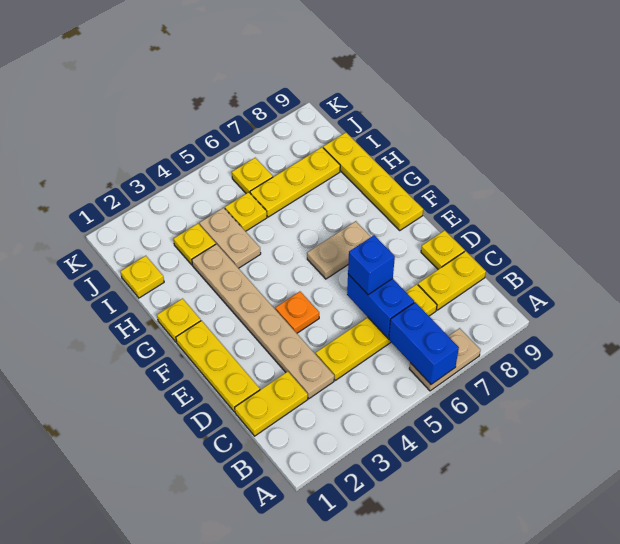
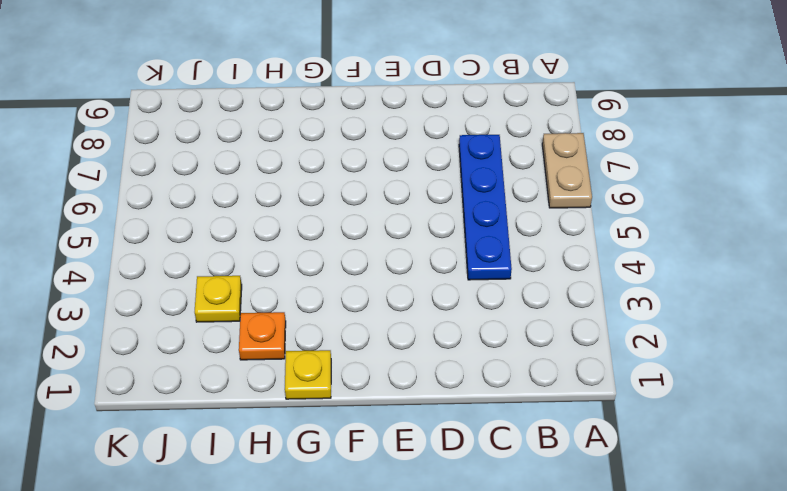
blue 1x4 plate [459,135,512,280] -> yellow 1x4 plate [316,284,437,380]
orange 1x1 plate [239,312,286,360] -> orange 1x1 plate moved to [275,292,319,333]
none -> yellow 1x2 plate [235,371,308,436]
none -> tan 1x6 plate [192,244,334,399]
none -> yellow 1x2 plate [418,251,486,310]

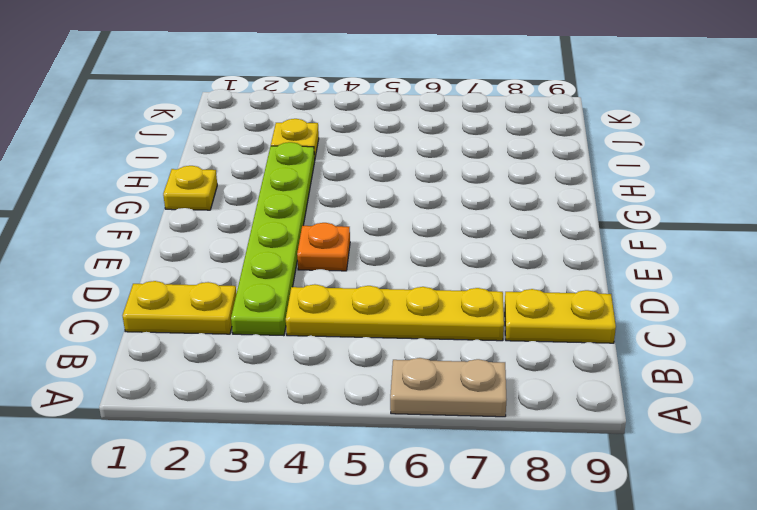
lime 1x6 plate [231,142,315,336] -> tan 1x6 plate [192,244,334,399]
none -> yellow 1x3 plate [176,321,260,412]
none -> yellow 1x1 plate [421,230,465,269]
none -> tan 1x2 plate [307,221,371,279]

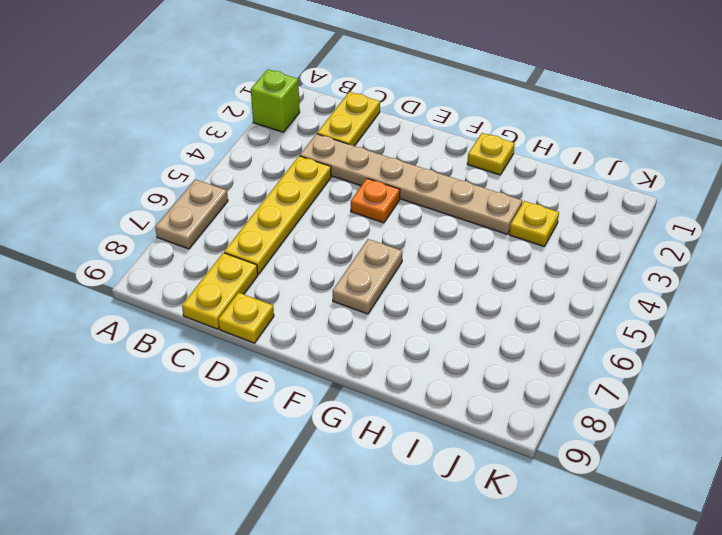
lime 1x1 brick [251,69,300,132] -> none
none -> yellow 1x3 plate [176,321,260,412]
none -> yellow 1x4 plate [323,133,423,230]
none -> tan 1x2 plate [199,208,261,268]

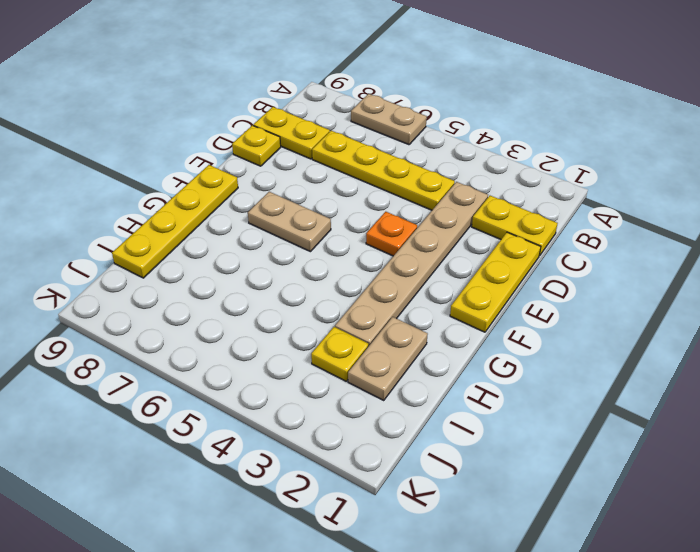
tan 1x2 plate [348,317,428,401] -> tan 1x2 plate moved to [199,208,261,268]
none -> yellow 1x1 plate [157,299,201,342]
none -> yellow 1x1 plate [121,256,164,298]
none -> yellow 1x1 plate [225,192,267,231]

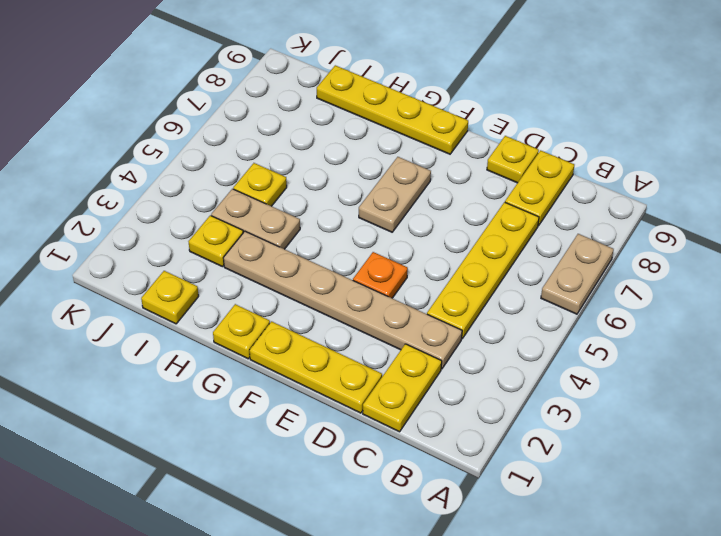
none -> yellow 1x3 plate [250,147,340,217]
none -> yellow 1x1 plate [232,158,273,193]
none -> blue 1x2 brick [389,302,459,384]

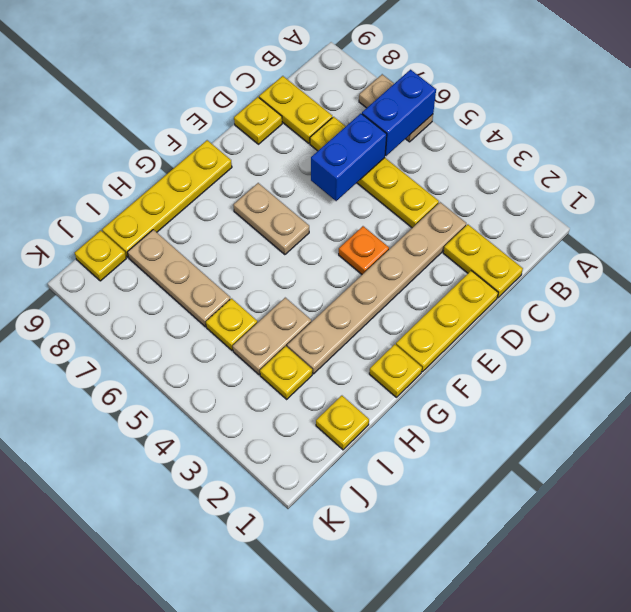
tan 1x3 plate [128,230,230,327] -> yellow 1x3 plate [250,147,340,217]
yellow 1x1 plate [75,231,126,281] -> yellow 1x1 plate moved to [232,158,273,193]
none -> blue 1x1 brick [348,235,395,295]

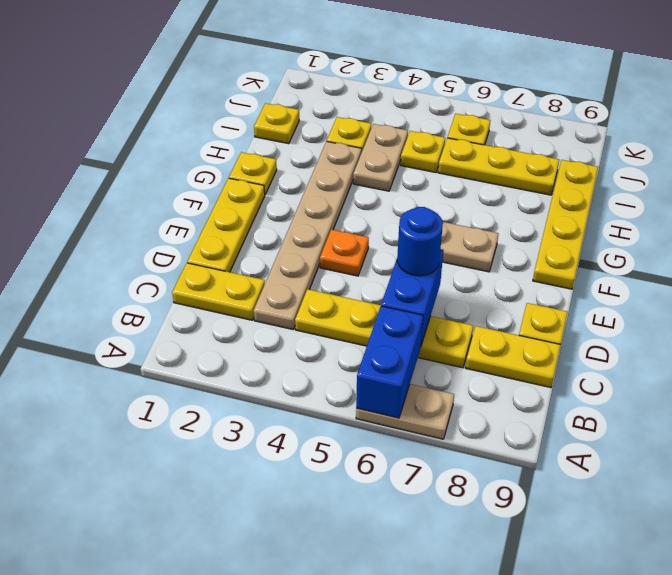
blue 1x1 round brick [397,207,443,276] -> blue 1x1 brick [348,235,395,295]

